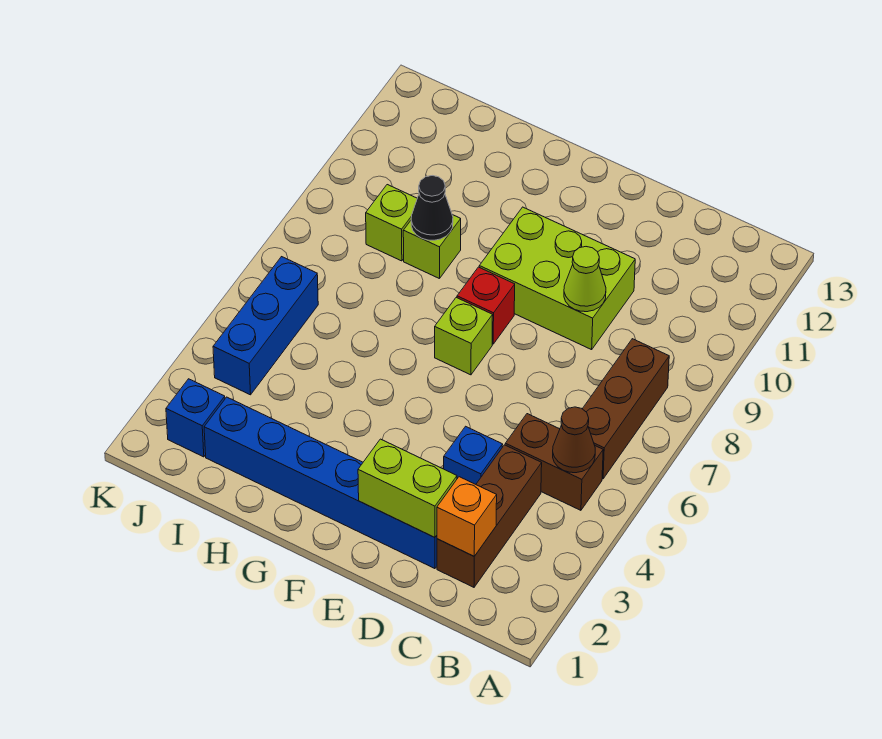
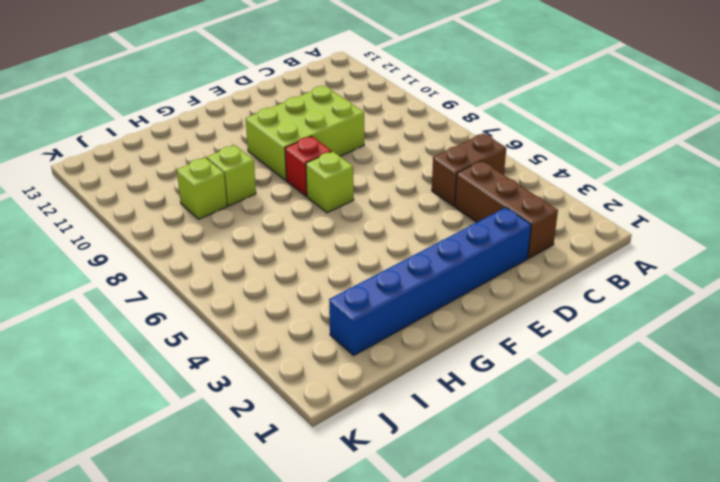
none -> brown 1x3 brick [583,339,669,479]
none -> blue 1x1 brick [444,426,503,484]
none -> blue 1x1 brick [166,379,225,457]

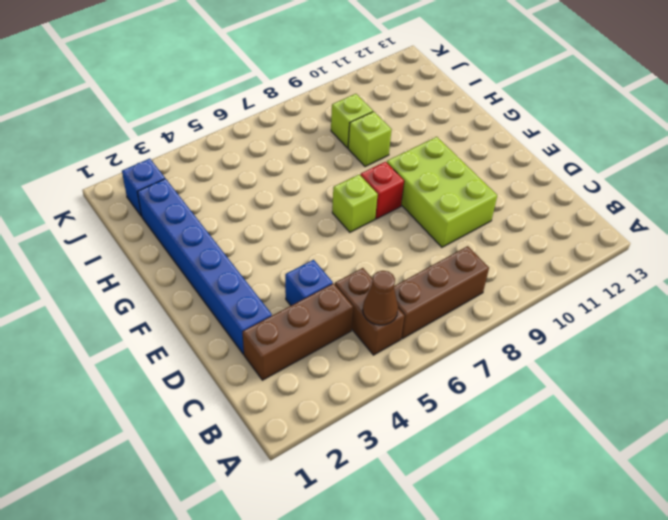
none -> blue 1x3 brick [213,257,318,395]
none -> orange 1x1 brick [437,477,497,556]
none -> lime 1x2 brick [358,439,457,537]

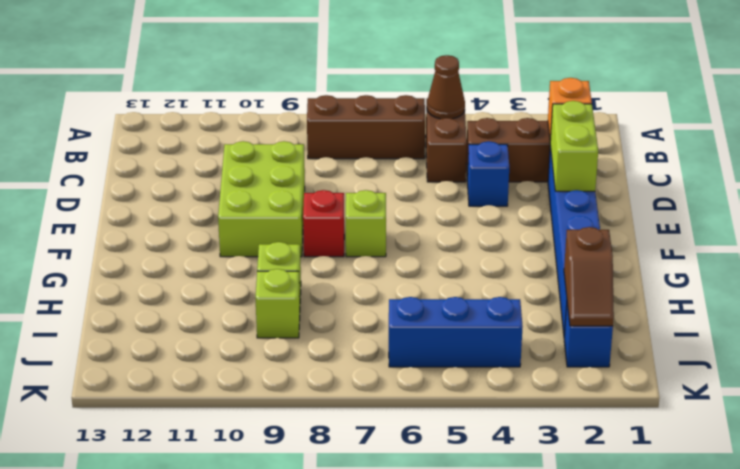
brown 1x2 slope [564,227,614,326] -> none
none -> lime 1x1 cone [564,247,606,312]
none -> black 1x1 cone [411,176,453,240]

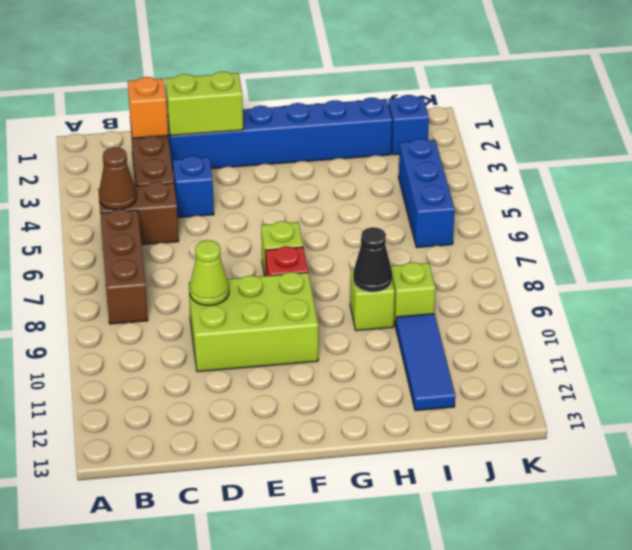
blue 1x3 tile [396,314,455,411] -> none

